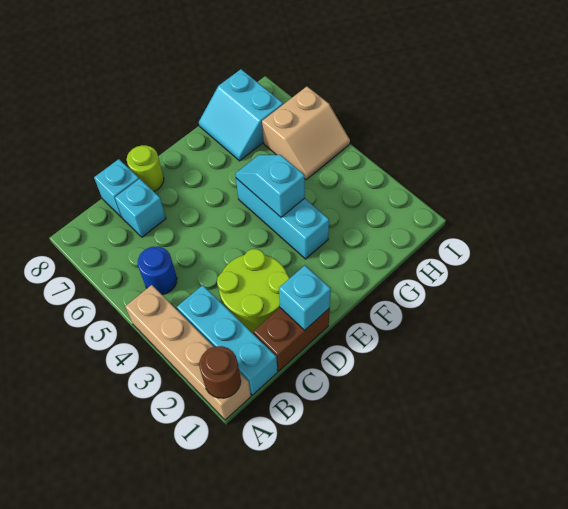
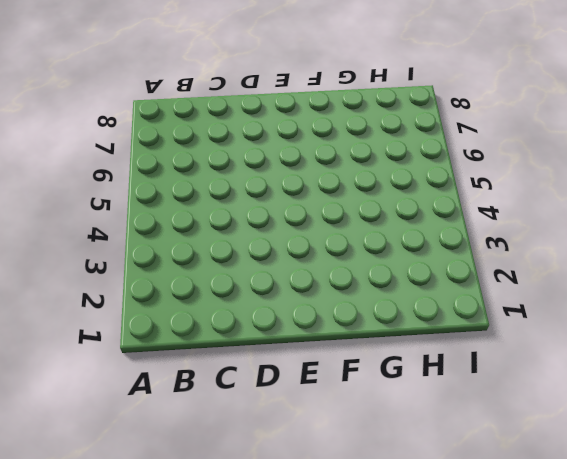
none -> tan 1x4 brick [125,285,251,420]
none -> cyan 1x3 brick [177,285,278,395]
none -> blue 1x1 round brick [138,247,177,295]

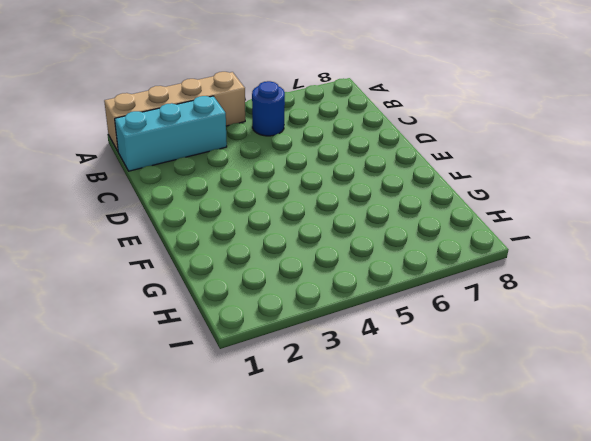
none -> brown 1x2 brick [253,308,330,371]
none -> lime 2x2 round brick [217,249,290,333]
none -> cyan 1x1 brick [115,179,166,237]

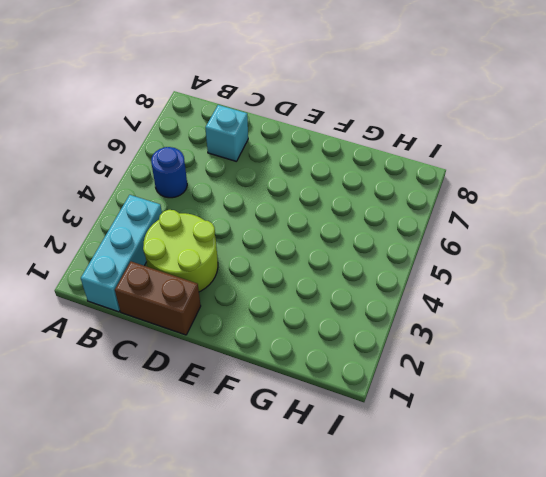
none -> tan 1x4 brick [125,285,251,420]
none -> cyan 1x1 brick [94,159,139,217]
none -> lime 1x1 round brick [127,145,164,191]

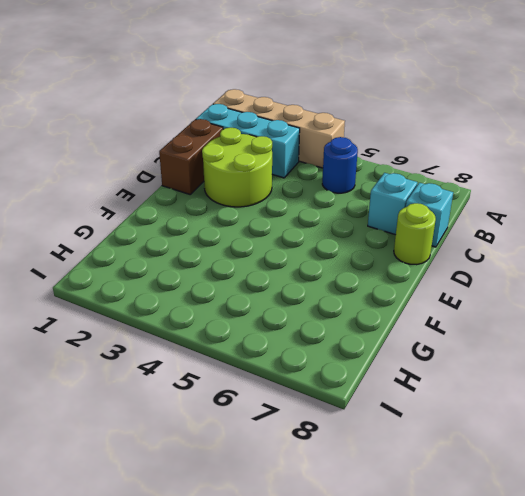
none -> cyan 1x3 brick [236,178,329,259]
none -> cyan 2x2 slope [199,69,283,161]
none -> tan 2x2 slope [262,87,350,179]

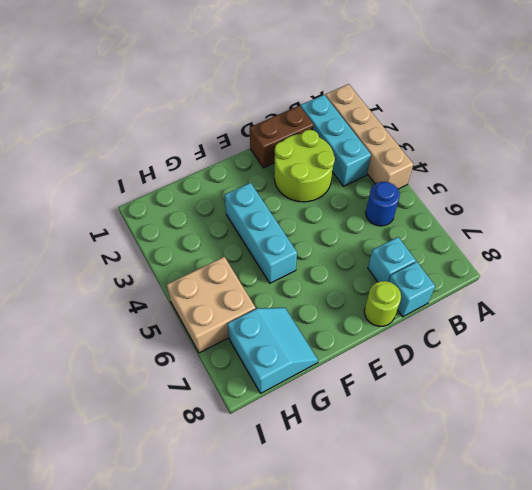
tan 2x2 brick [167,257,256,353] -> tan 2x2 slope [262,87,350,179]
none -> brown 1x1 round brick [199,346,241,398]
none -> cyan 1x1 brick [279,266,331,330]
none -> cyan 1x2 slope [235,155,305,217]

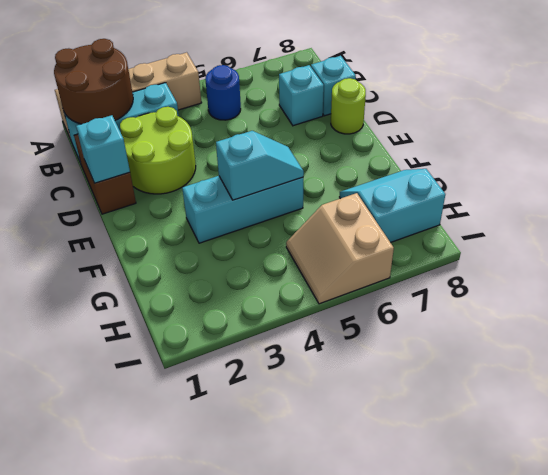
brown 2x2 round brick [54,39,133,124] -> brown 1x1 round brick [199,346,241,398]

